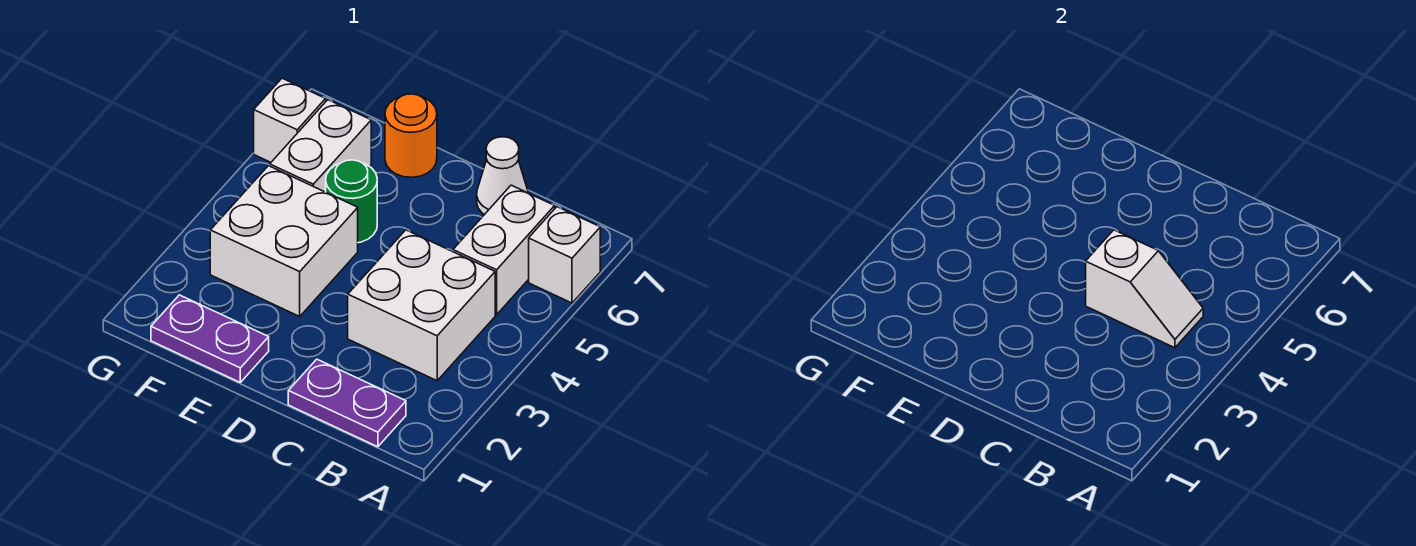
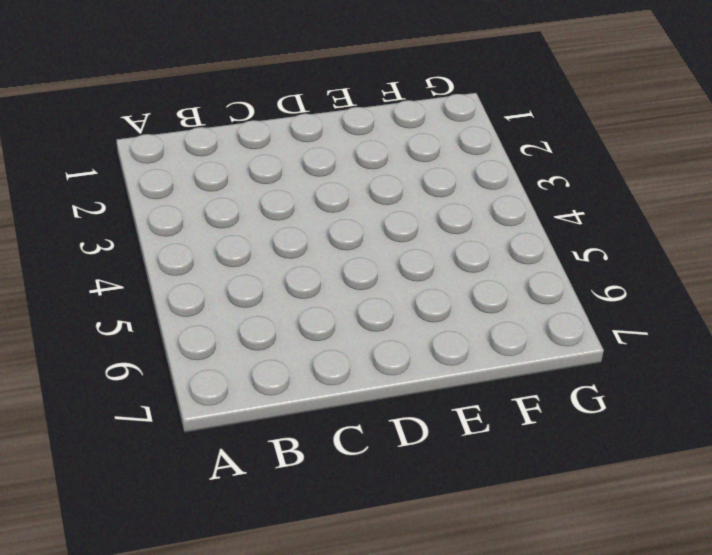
none -> white 1x1 brick [529,207,600,303]
none -> purple 1x2 plate [288,359,406,447]
none -> white 2x2 brick [348,230,495,381]

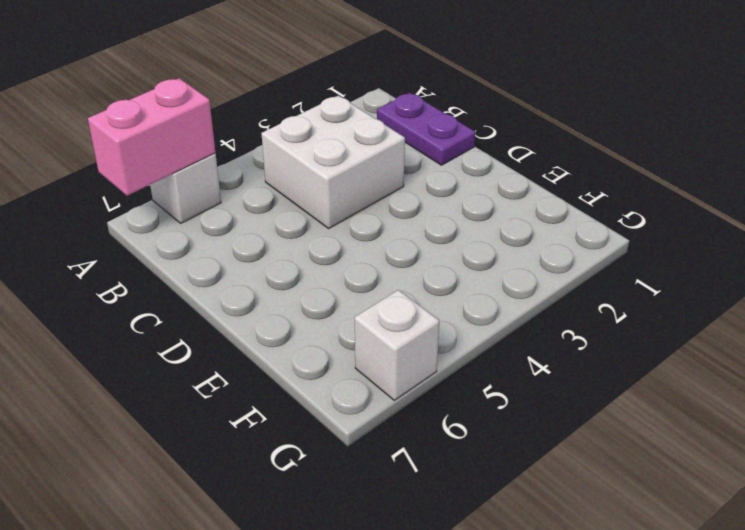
pink 1x2 brick [88,78,215,196] -> none
none -> white 1x2 brick [453,185,555,315]
none -> white 1x1 cone [477,137,528,215]
none -> purple 1x2 plate [151,295,269,382]

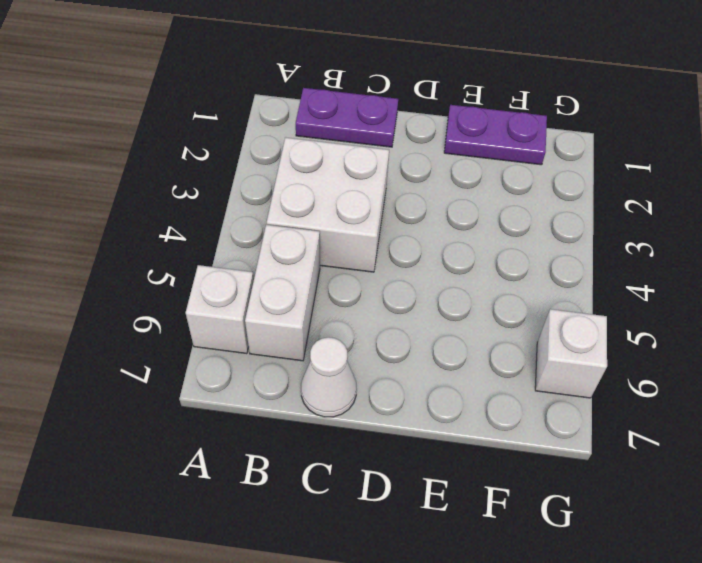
none -> white 2x2 brick [210,166,358,316]
none -> green 1x1 round brick [326,160,377,243]
none -> orange 1x1 round brick [385,94,437,177]

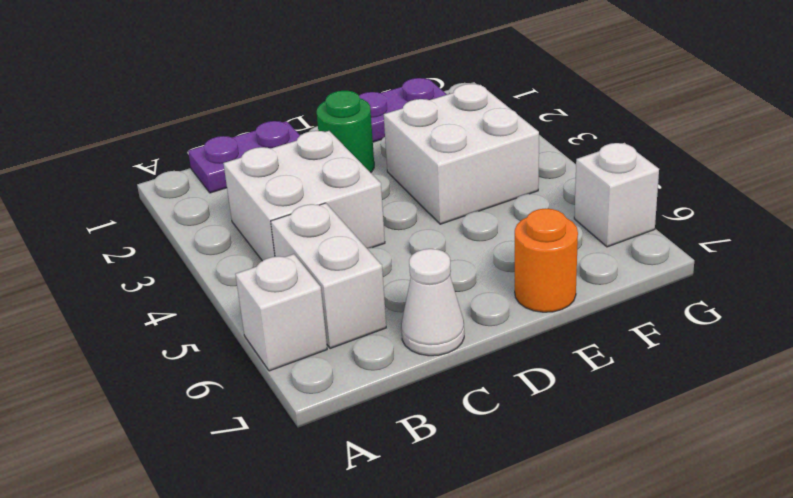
green 1x1 round brick [317,91,374,173] -> green 1x1 round brick moved to [326,160,377,243]
none -> white 1x2 brick [270,100,371,192]
none -> white 1x2 slope [1086,230,1203,348]

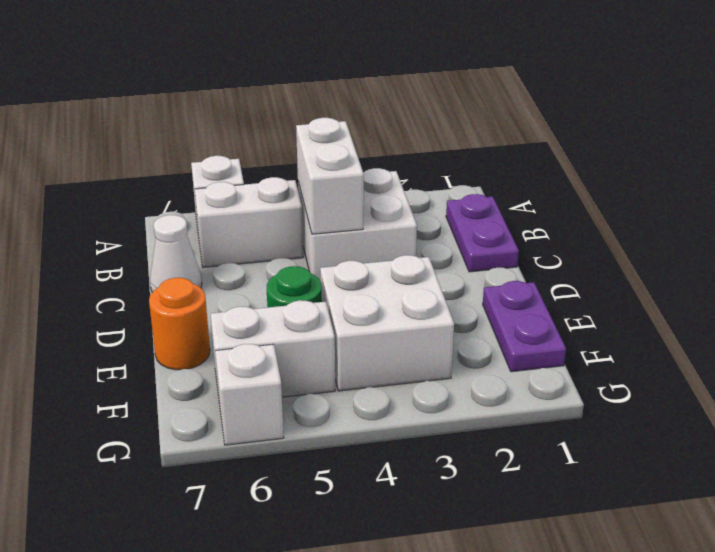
white 1x2 brick [296,118,364,234] -> white 1x2 slope [1086,230,1203,348]

